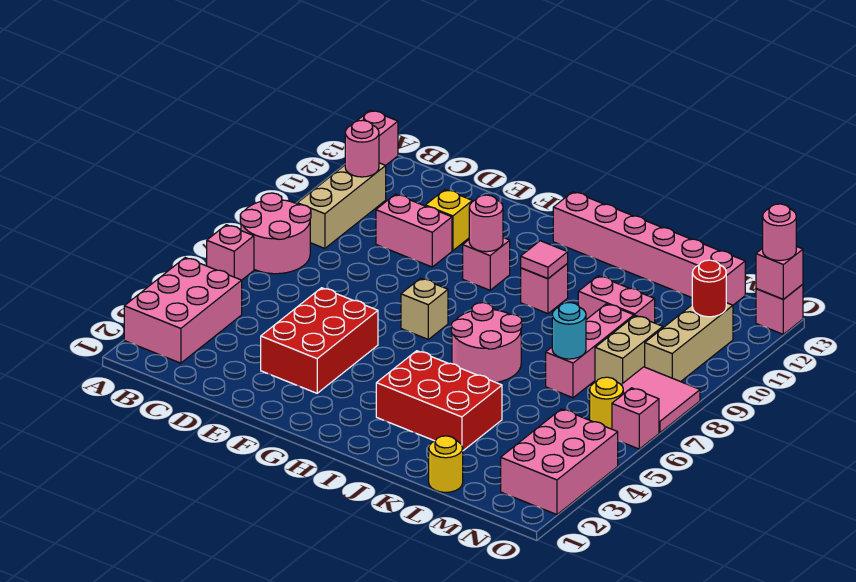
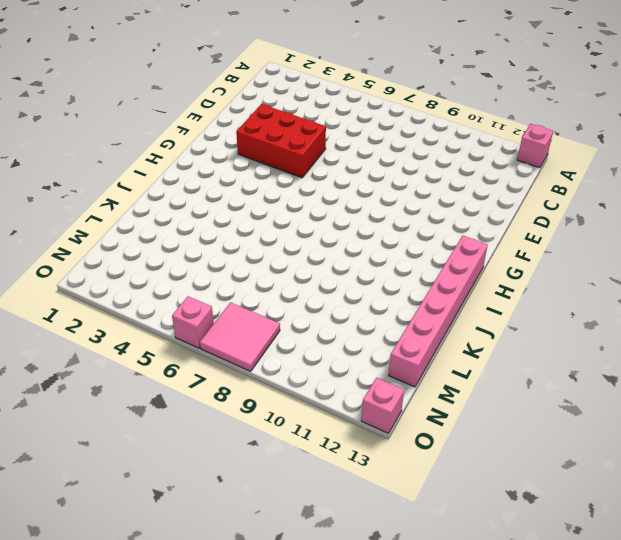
none -> pink 2x3 brick [124,258,242,363]
none -> pink 1x1 brick [207,225,254,280]
none -> pink 2x2 round brick [240,193,311,274]
none -> tan 1x3 brick [297,163,386,248]

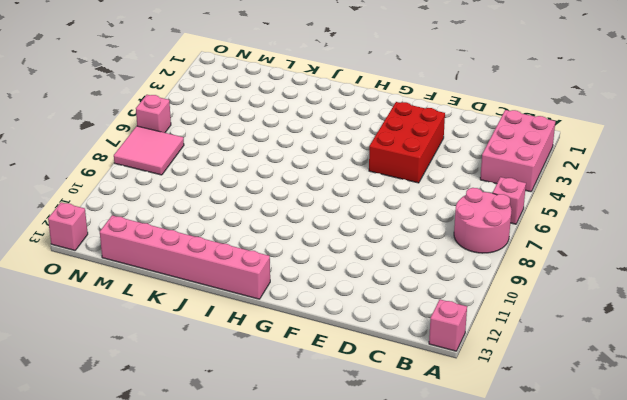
none -> tan 1x3 brick [297,163,386,248]
none -> pink 1x2 brick [376,194,452,267]
none -> yellow 1x1 brick [425,190,473,251]
none -> tan 1x1 brick [401,278,448,339]

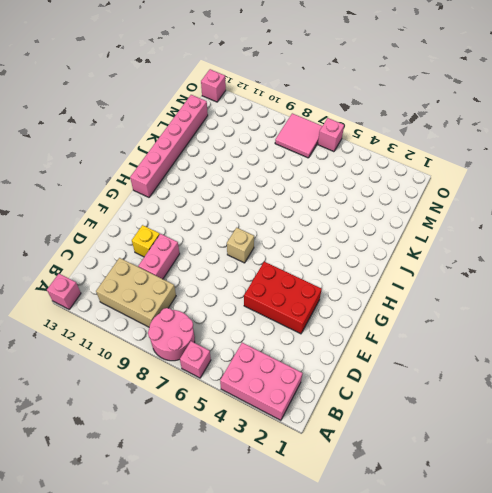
tan 2x3 brick [96,258,176,327] -> tan 1x3 brick [297,163,386,248]
none -> pink 1x1 brick [463,238,510,290]
none -> red 2x3 brick [376,351,502,451]
none -> pink 2x2 round brick [451,303,522,382]
none -> pink 1x1 brick [521,264,568,314]

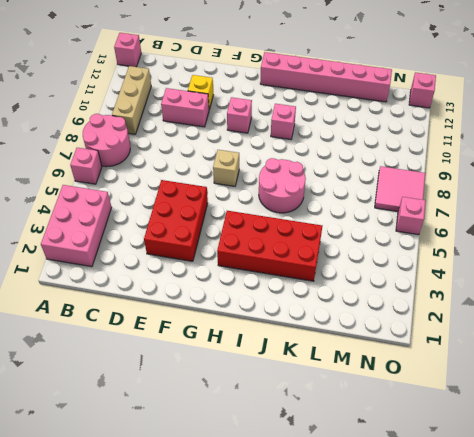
red 2x4 brick [217,211,322,281] -> red 2x3 brick [376,351,502,451]
none -> pink 1x2 brick [578,276,655,323]
none -> yellow 1x1 round brick [429,436,463,492]
none -> pink 1x3 brick [546,304,634,398]
none -> tan 1x2 brick [595,315,663,384]

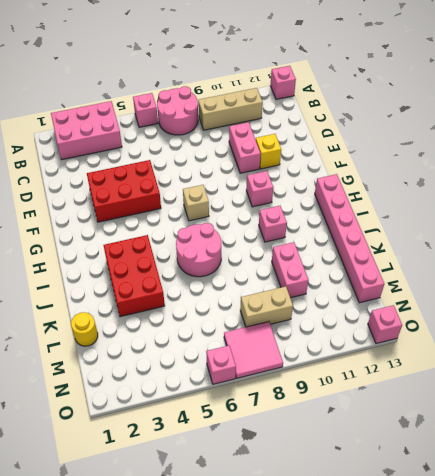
none -> pink 1x3 brick [546,304,634,398]
none -> pink 2x3 brick [501,409,618,515]
none -> yellow 1x1 round brick [590,377,623,429]
none -> tan 1x3 brick [645,303,733,382]

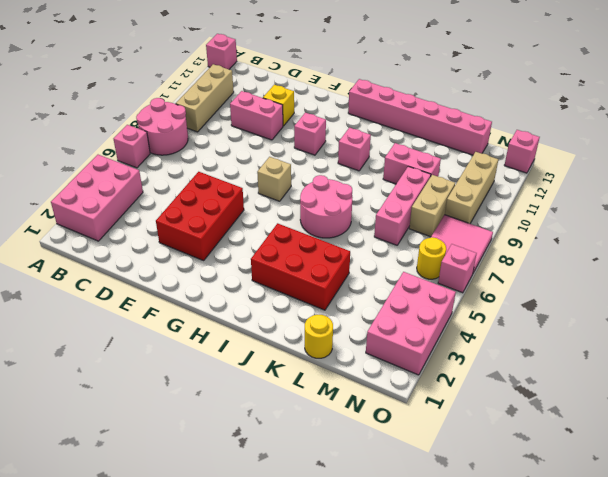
none -> pink 1x1 round brick [345,120,379,177]
none -> pink 1x1 round brick [469,195,503,252]
none -> pink 1x1 tile [521,241,568,279]
none -> cyan 1x1 round brick [552,303,586,359]

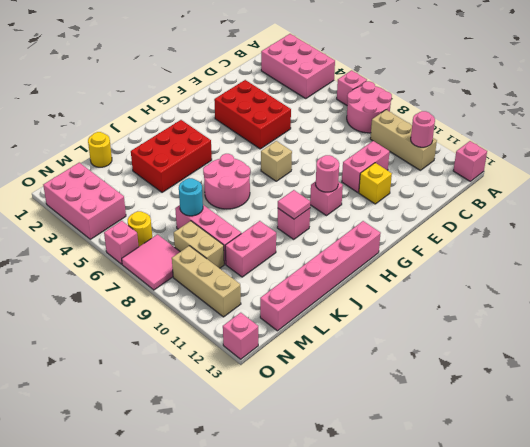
none -> red 1x1 round brick [692,260,726,317]
none -> pink 1x1 brick [756,246,803,299]
none -> pink 1x1 round brick [763,204,796,261]

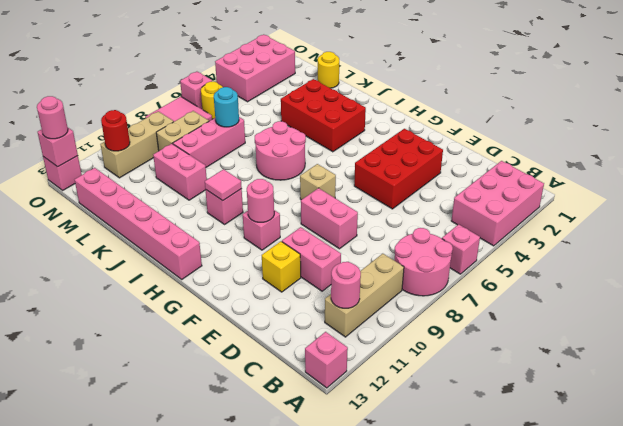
pink 1x2 brick [301,188,358,249] -> none

